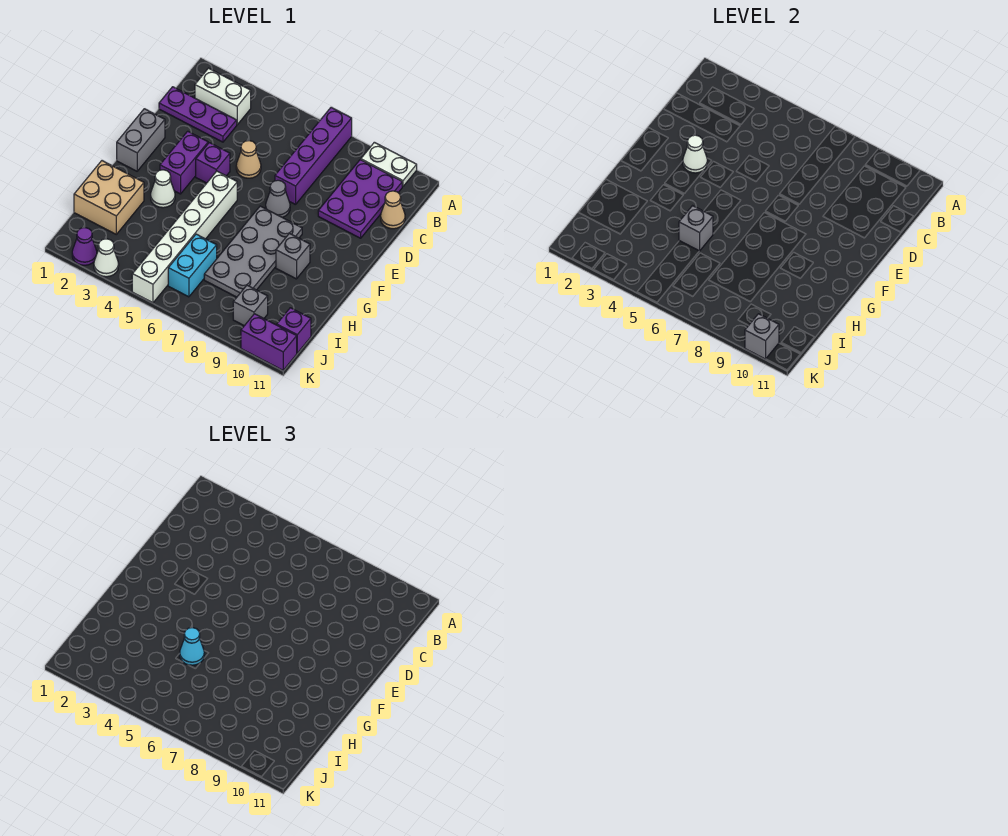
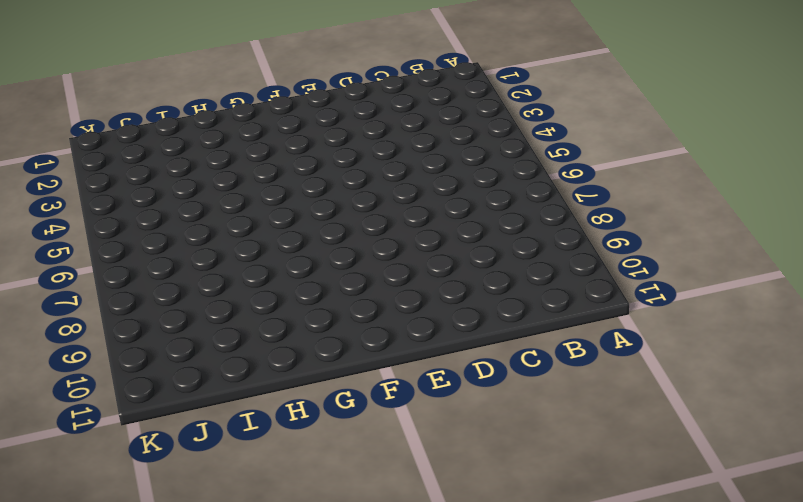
none -> purple 1x4 brick [275,107,352,205]
none -> white 1x2 plate [361,142,417,186]
none -> white 1x2 brick [195,68,251,125]

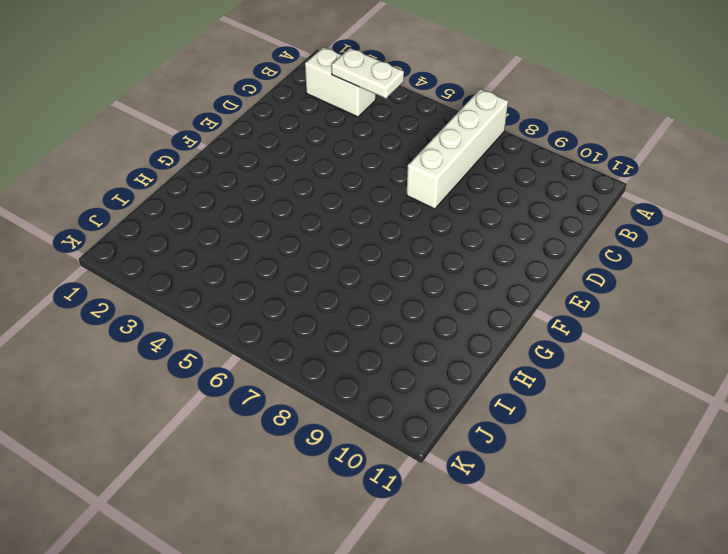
white 1x4 brick [407,89,508,209] -> purple 1x4 brick [275,107,352,205]
white 1x2 plate [332,48,404,98] -> white 1x2 plate moved to [361,142,417,186]
none -> purple 2x3 plate [318,160,402,238]
none -> purple 1x3 plate [159,87,237,142]
none -> tan 1x1 cone [381,191,405,229]

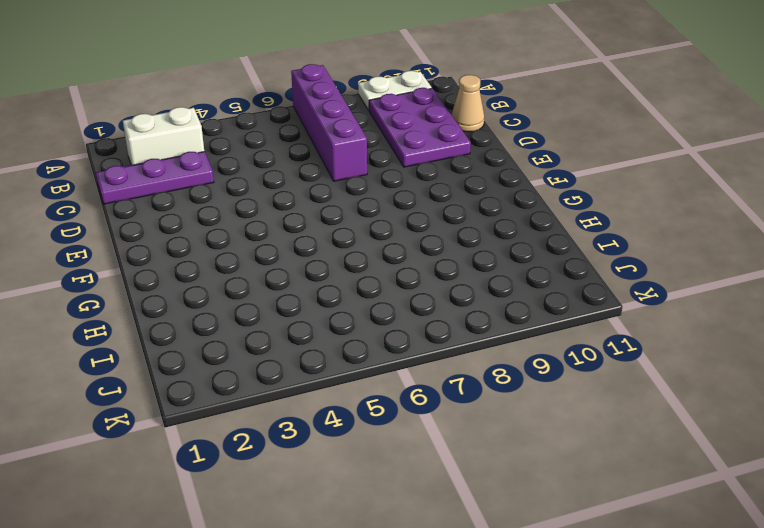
none -> tan 1x1 cone [236,141,261,178]
none -> grey 1x2 brick [117,109,165,171]
none -> purple 1x2 brick [160,131,208,194]

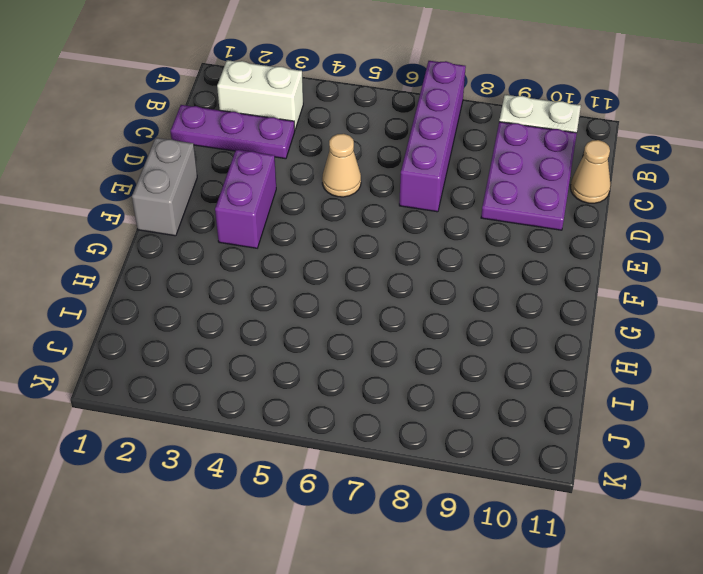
none -> purple 1x1 brick [196,143,230,183]
none -> grey 1x1 cone [266,180,290,217]
none -> white 1x6 brick [132,171,237,303]

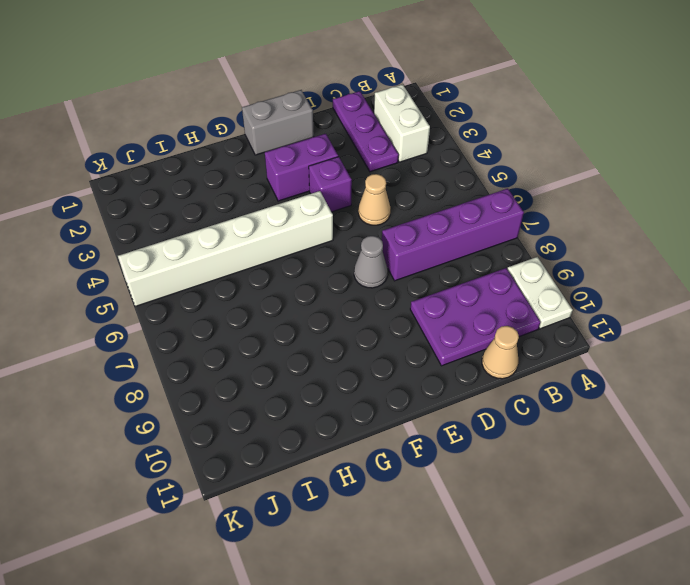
none -> grey 2x4 plate [204,206,302,297]
none -> white 1x1 cone [151,170,175,208]
none -> grey 1x1 brick [276,234,310,279]

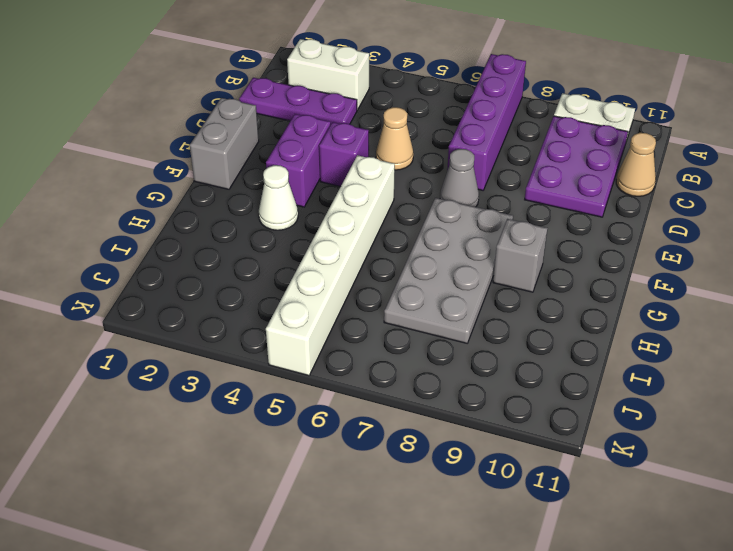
none -> tan 2x2 brick [74,161,144,234]
none -> cyan 1x2 brick [168,234,217,297]
none -> grey 1x1 brick [233,285,268,326]

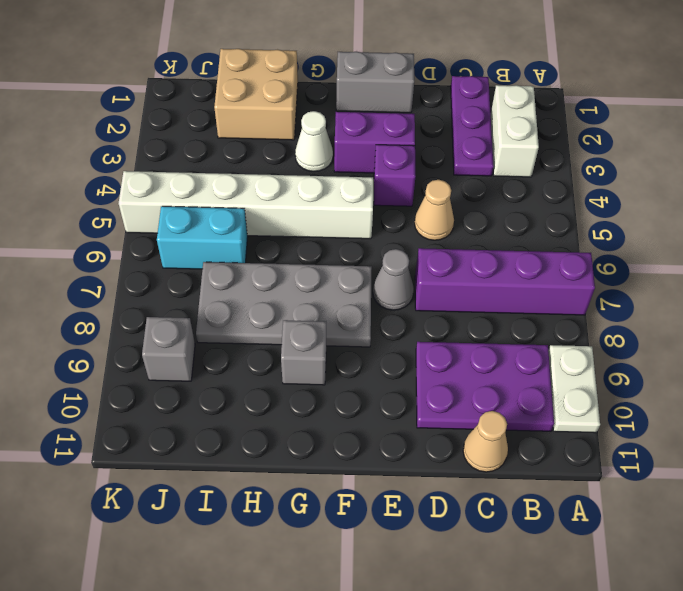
none -> purple 1x1 brick [277,308,311,353]
none -> purple 1x1 cone [72,228,97,265]
none -> white 1x1 cone [94,239,119,277]

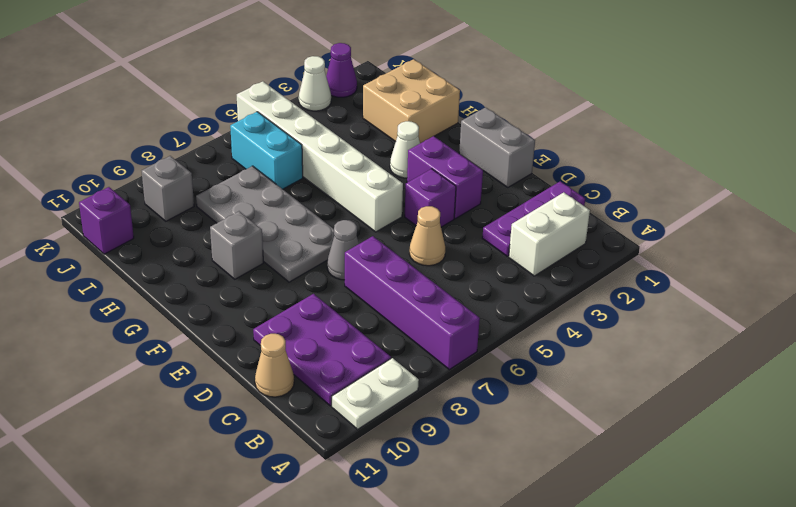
none -> purple 1x2 brick [241,314,297,370]
none -> white 1x1 cone [683,135,707,173]
none -> grey 1x1 brick [679,206,713,251]

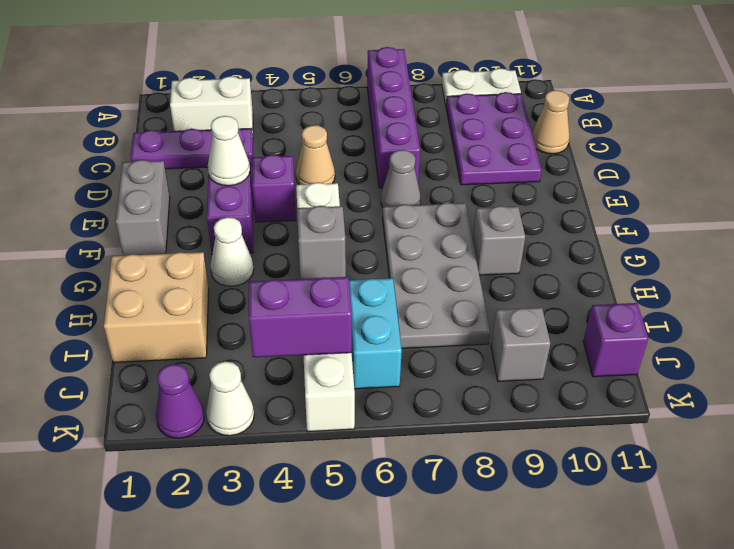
purple 1x2 brick [249,277,352,357] -> purple 1x2 brick moved to [241,314,297,370]
none -> grey 1x1 brick [745,314,779,359]
none -> cyan 1x1 cone [180,628,204,665]

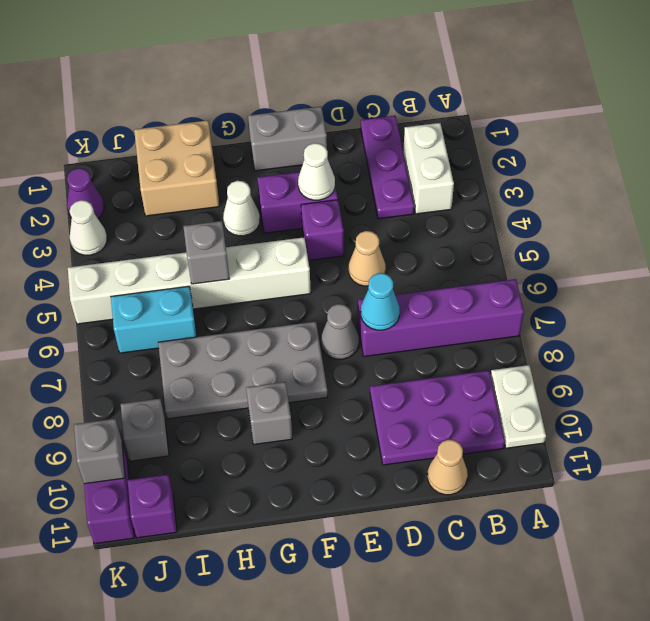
cyan 1x1 cone [361,273,400,330] -> cyan 1x1 cone moved to [180,628,204,665]

